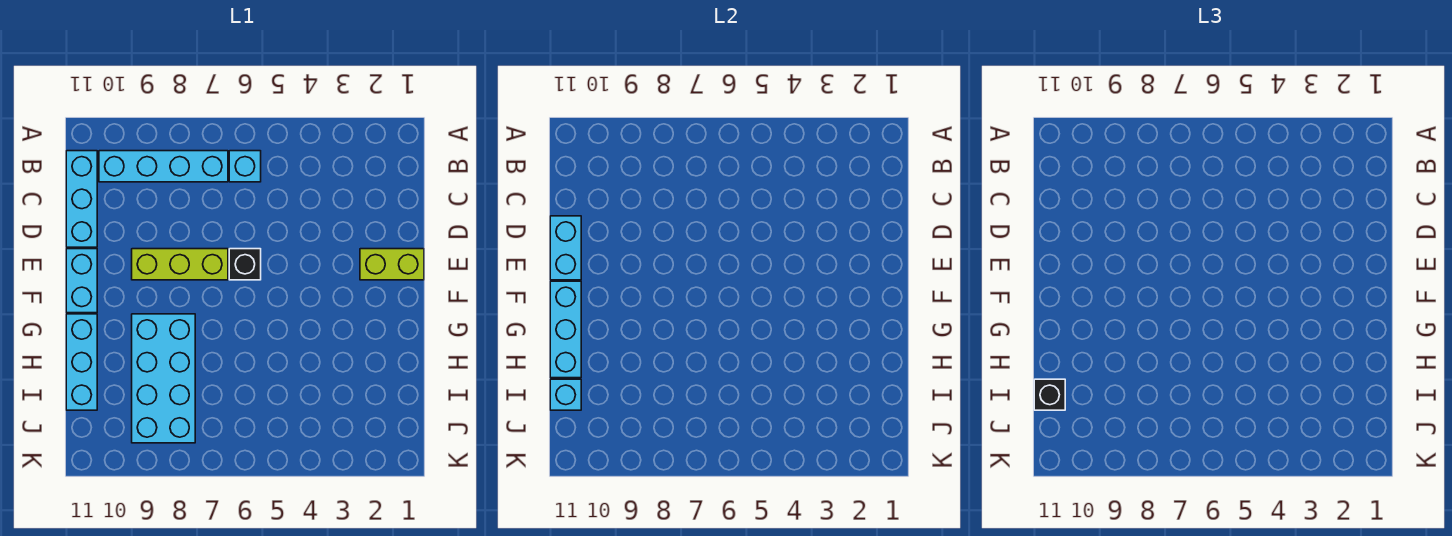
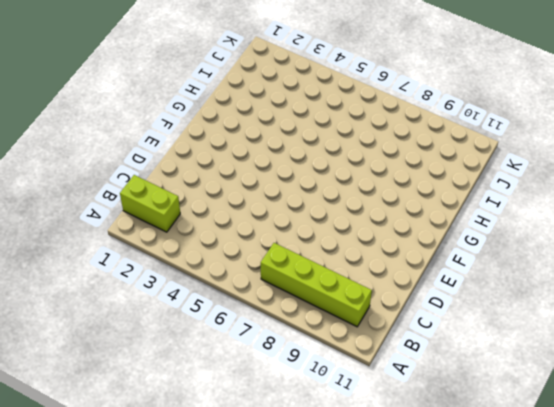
lime 1x2 brick [120,175,180,232] -> lime 1x2 brick moved to [360,249,424,280]
lime 1x4 brick [261,243,372,327] -> cyan 1x4 brick [99,151,228,182]
none -> cyan 1x1 brick [229,151,261,182]
none -> cyan 1x3 brick [66,151,97,247]
none -> black 1x1 brick [229,249,261,280]

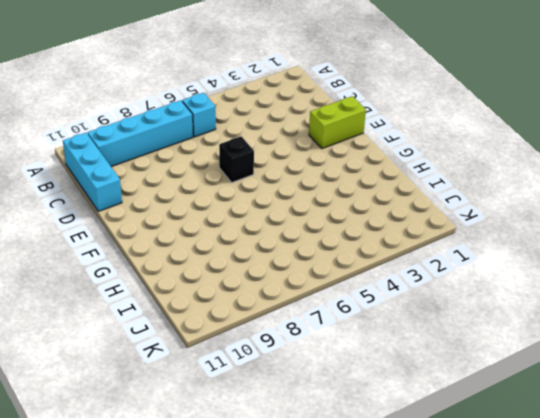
none -> lime 1x3 brick [132,249,228,280]
none -> cyan 1x2 brick [66,249,97,313]
none -> cyan 2x4 brick [132,314,195,443]

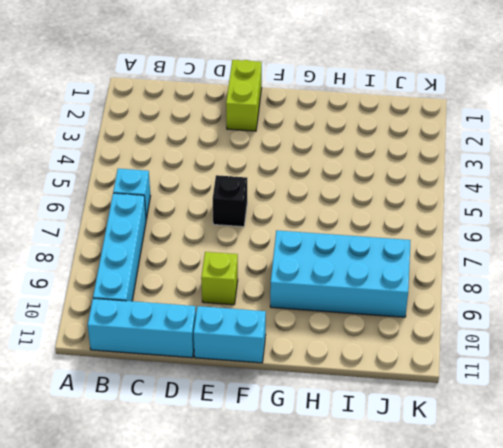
lime 1x1 brick [201,252,238,305] -> lime 1x3 brick [132,249,228,280]
none -> cyan 1x3 brick [66,314,97,410]
none -> cyan 1x2 brick [550,216,581,280]
none -> cyan 1x3 brick [550,281,581,378]

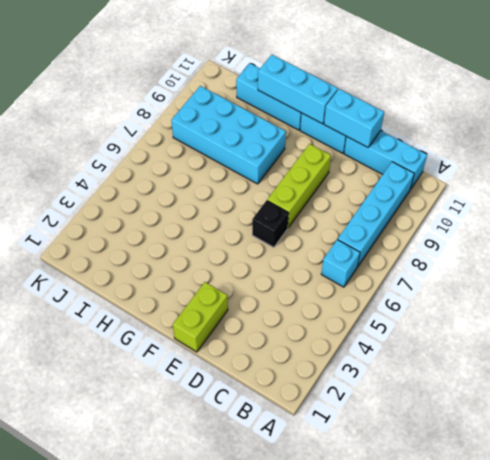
none -> cyan 1x1 brick [550,379,581,410]
none -> black 1x1 brick [1034,379,1065,410]

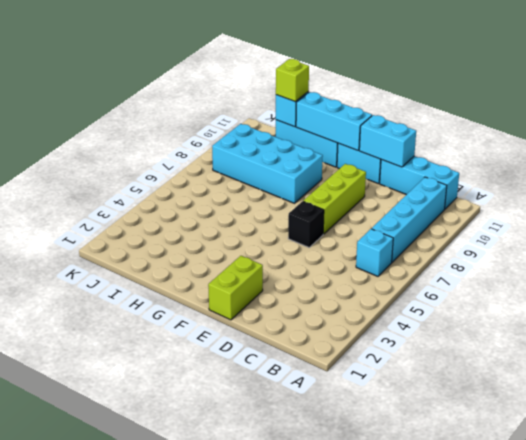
lime 1x1 brick [276,59,309,102] -> black 1x1 brick [1034,379,1065,410]

